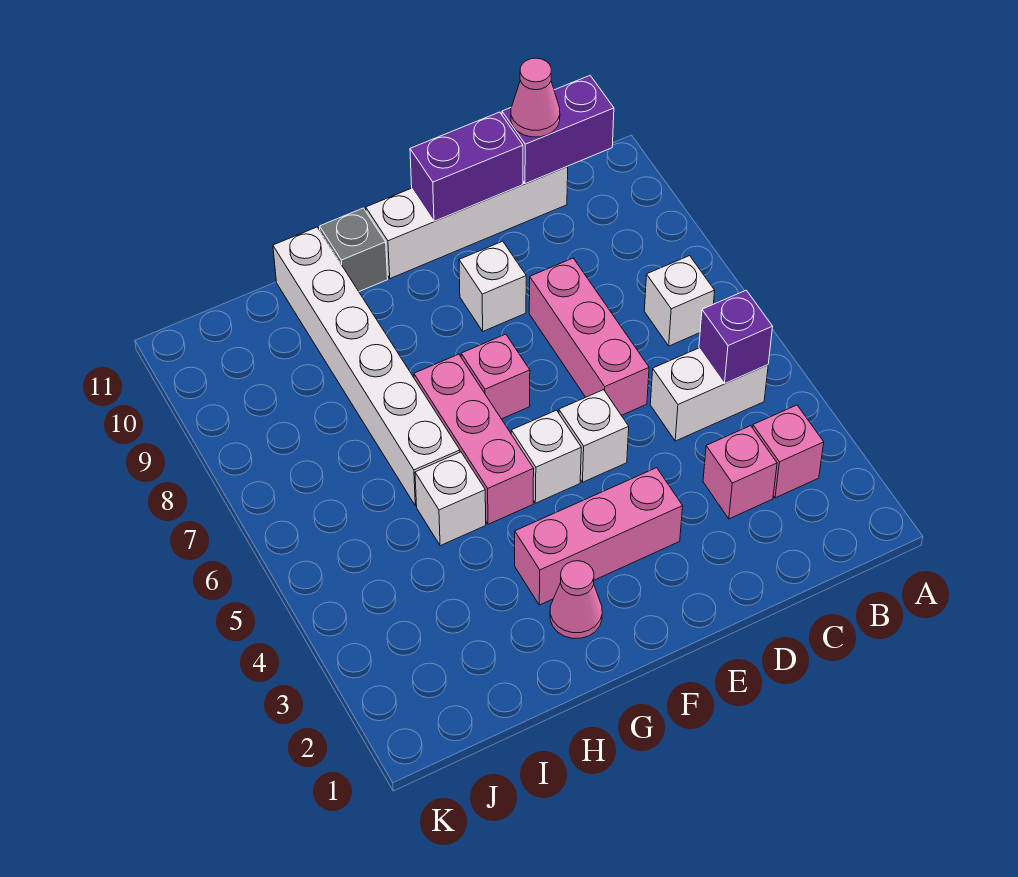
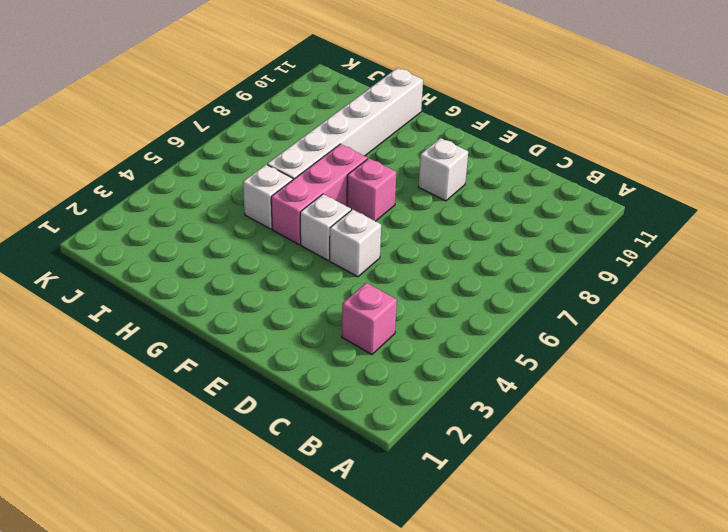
none -> pink 1x1 brick [753,405,824,498]
none -> white 1x2 brick [650,348,768,441]
none -> white 1x1 brick [644,256,715,346]

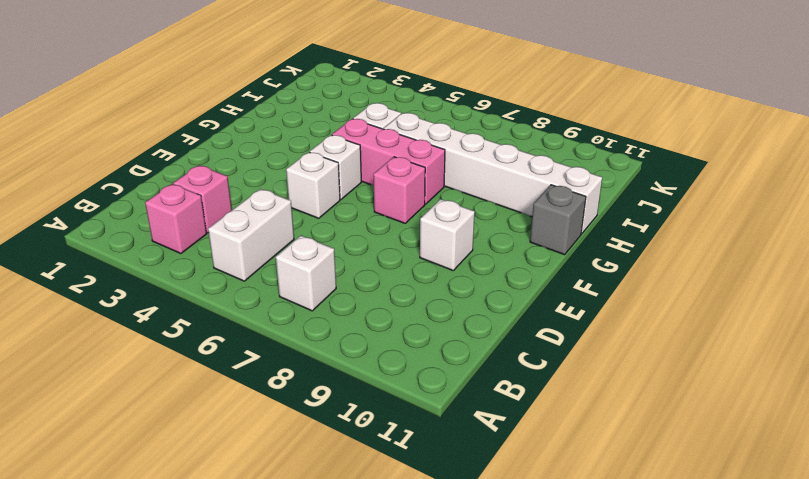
none -> white 1x4 brick [366,167,568,279]
none -> pink 1x3 brick [529,258,649,415]
none -> pink 1x3 brick [515,468,683,605]

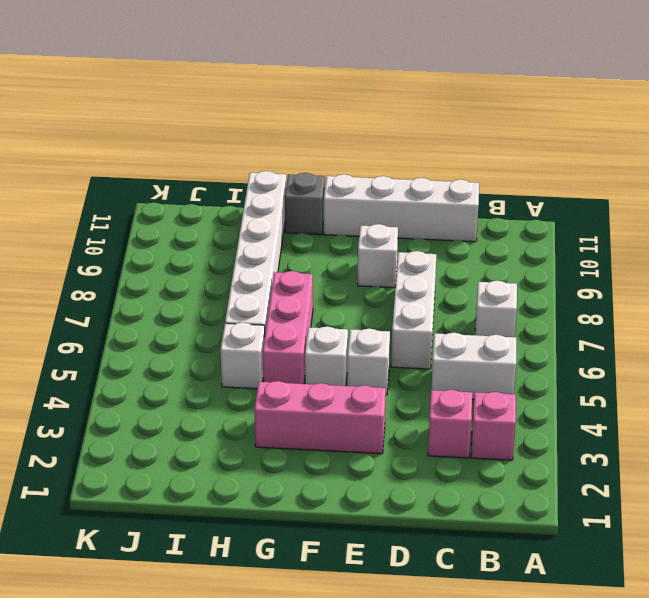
white 1x3 brick [391,251,436,369] -> pink 1x3 brick [529,258,649,415]
none -> pink 1x1 brick [461,334,530,419]
none -> pink 1x1 cone [550,561,602,639]
none -> purple 1x1 brick [699,290,773,383]

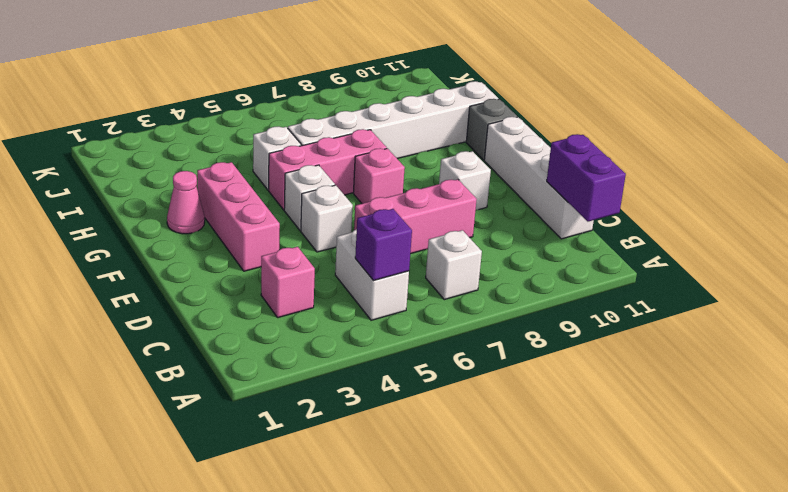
none -> pink 1x1 brick [753,405,824,498]
none -> purple 1x2 brick [410,112,523,221]
none -> pink 1x1 cone [511,58,560,137]

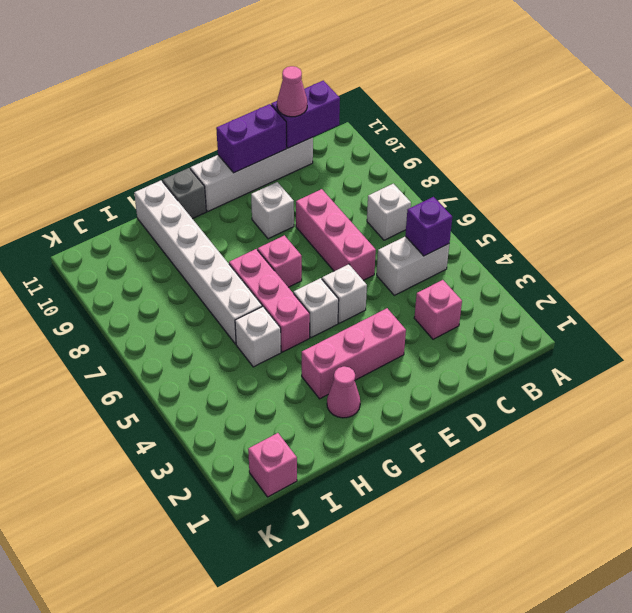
pink 1x1 brick [248,433,297,497] -> pink 1x1 brick moved to [753,405,824,498]

